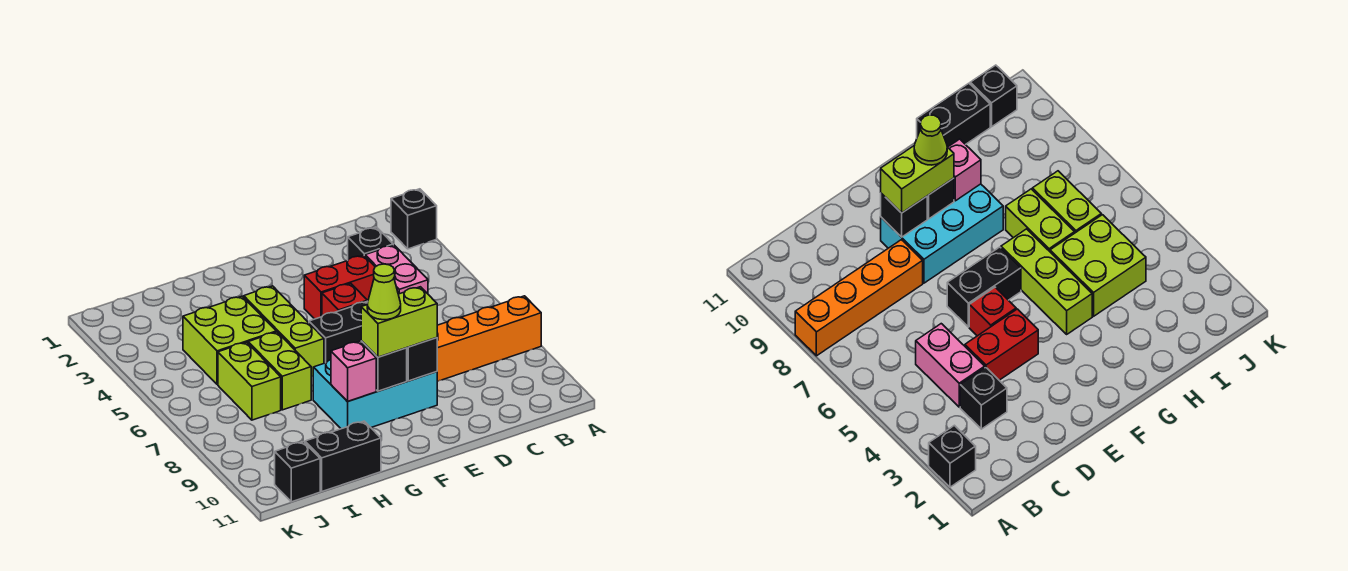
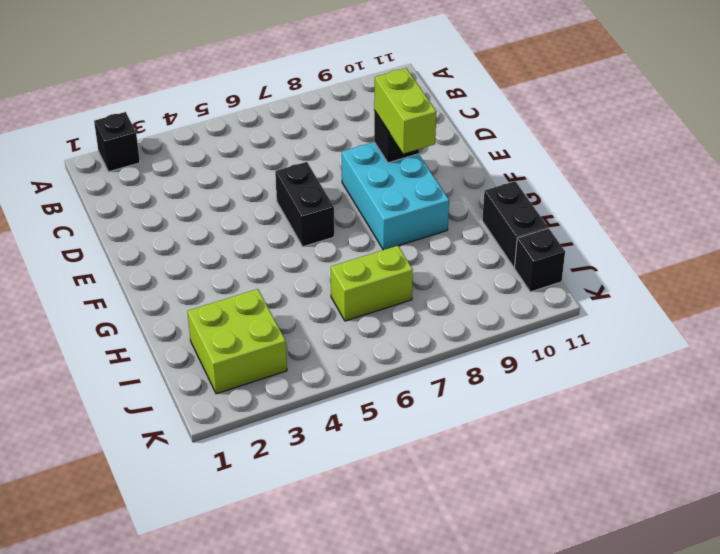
lime 2x2 brick [187,289,287,394] -> lime 2x2 brick moved to [183,296,276,385]
none -> orange 1x4 brick [437,296,541,381]
none -> black 1x1 brick [348,227,393,260]
none -> pink 1x2 brick [365,245,428,294]

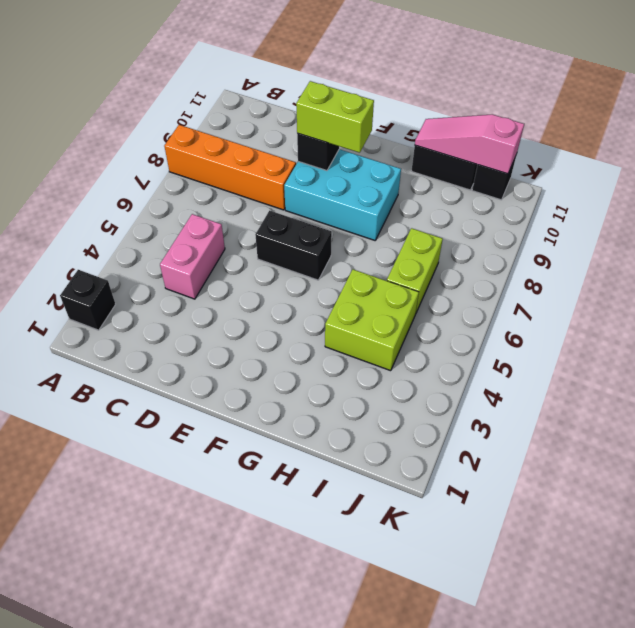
pink 1x3 slope [415,115,524,174] -> none
none -> black 1x1 brick [348,227,393,260]
none -> red 1x2 brick [304,255,375,319]
none -> red 1x1 brick [322,283,367,316]

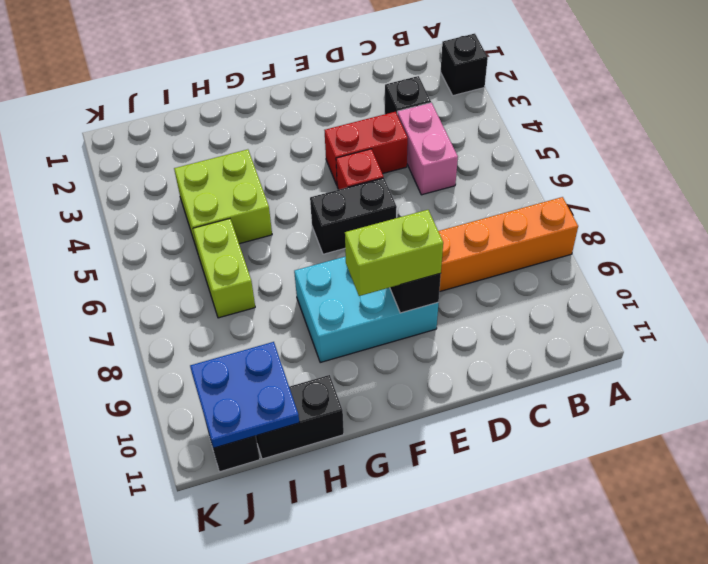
blue 2x2 plate [190,342,299,448] -> none
none -> lime 1x3 brick [244,286,324,377]
none -> lime 1x2 brick [248,332,311,410]
none -> black 1x1 brick [361,341,407,391]

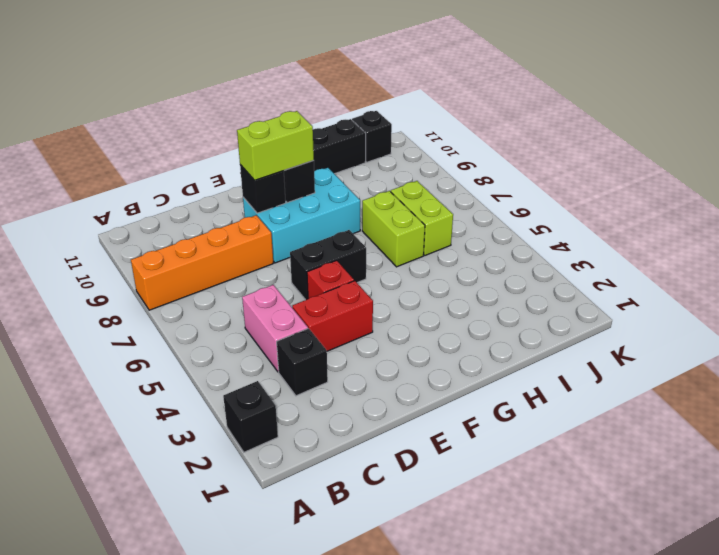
none -> lime 1x3 brick [244,286,324,377]
none -> lime 2x2 brick [183,296,276,385]
none -> pink 1x1 brick [331,341,376,402]

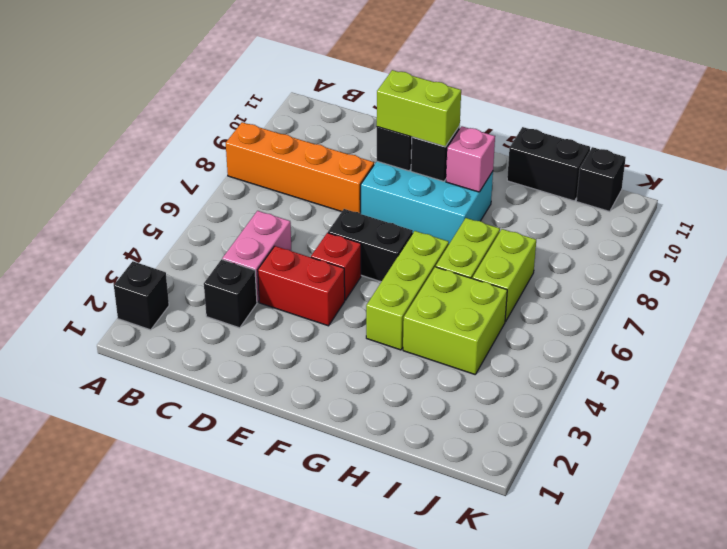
none -> lime 1x1 cone [367,264,401,320]

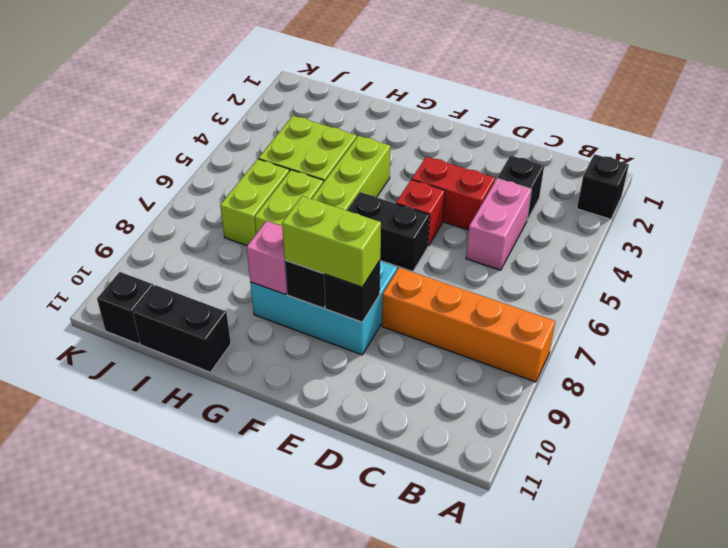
none -> lime 1x1 cone [367,264,401,320]

